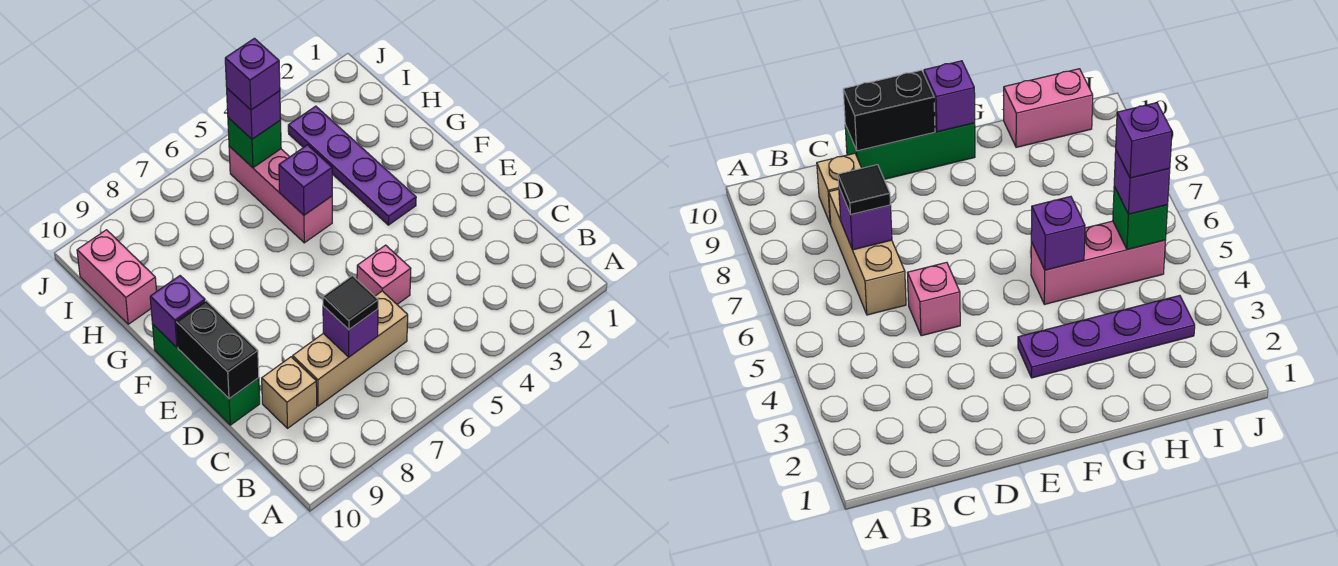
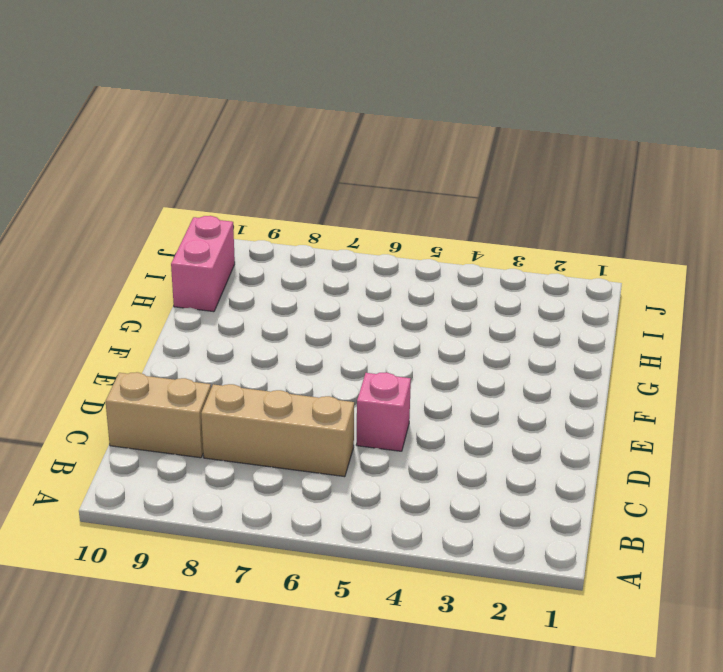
tan 1x2 brick [105,372,211,458] -> tan 1x1 brick [262,357,317,428]
none -> green 1x3 brick [152,324,260,425]
none -> purple 1x4 plate [288,106,416,225]
none -> pink 1x3 brick [229,146,332,243]

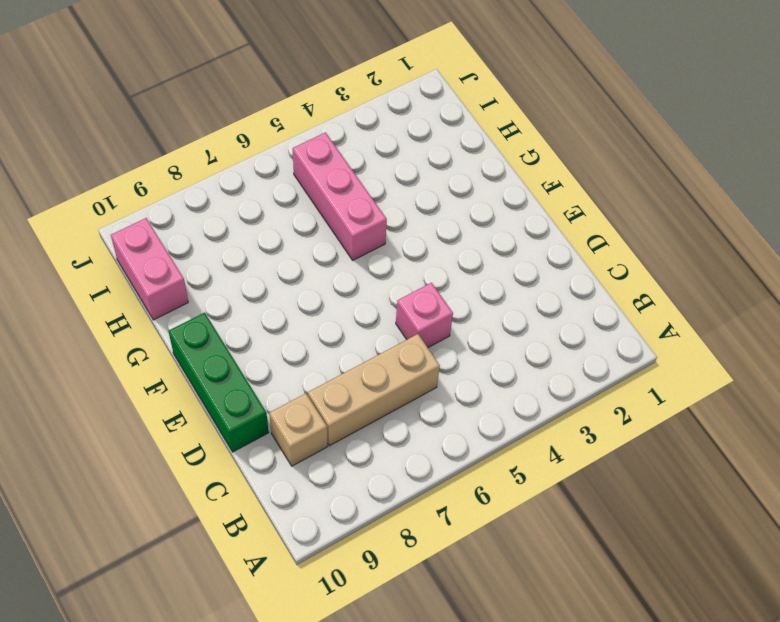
none -> purple 1x4 plate [288,106,416,225]
none -> purple 1x1 brick [323,306,378,357]
none -> black 1x2 brick [176,301,259,399]

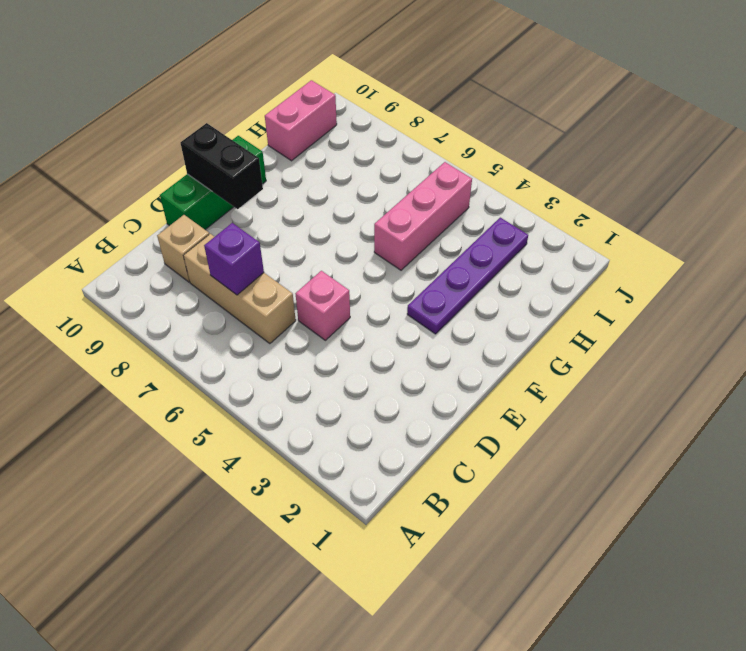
black 1x2 brick [181,123,263,209] -> black 1x2 brick turned to [176,301,259,399]
none -> purple 1x1 brick [150,276,205,347]
none -> purple 1x1 brick [279,145,332,215]
none -> green 1x1 brick [228,118,281,168]

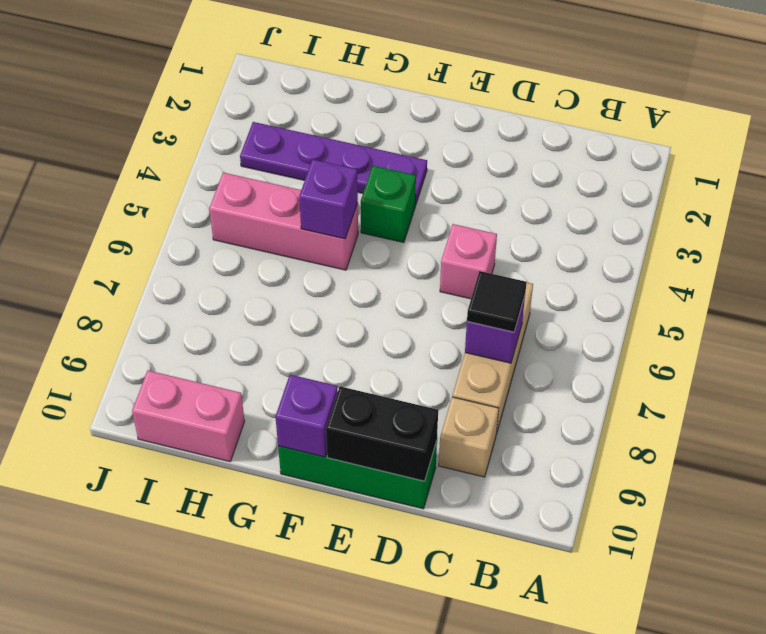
green 1x1 brick [361,166,416,243] -> green 1x1 brick moved to [228,118,281,168]
none -> purple 1x1 brick [227,89,281,139]
none -> purple 1x1 brick [225,38,280,110]

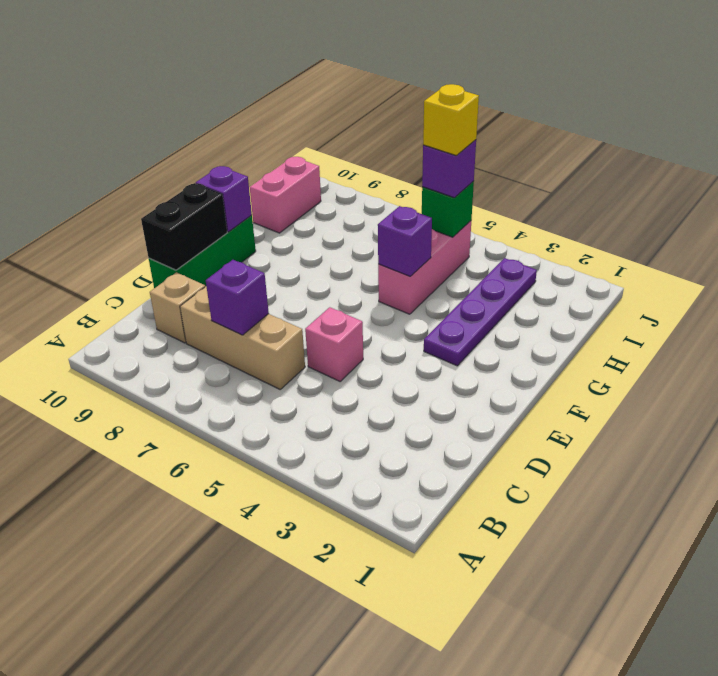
yellow 1x1 brick [423,84,479,156] -> purple 1x1 brick [225,38,280,110]
none -> black 1x1 tile [323,276,378,330]

